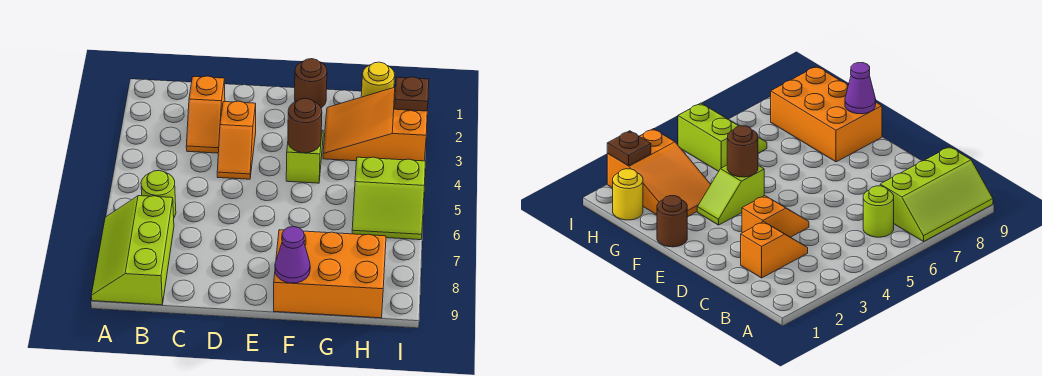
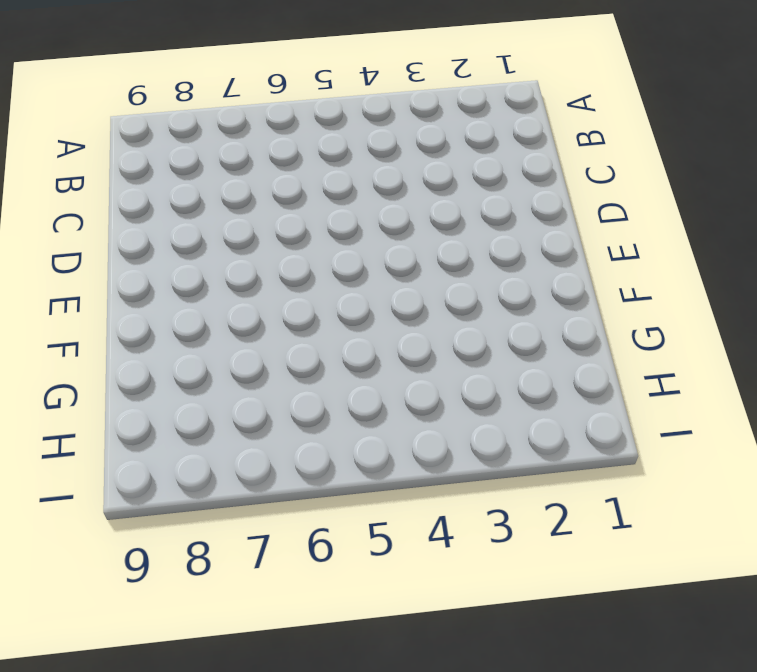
none -> lime 2x3 slope [91,196,174,305]
none -> lime 1x1 round brick [141,170,176,217]
none -> orange 1x2 slope [186,76,225,153]

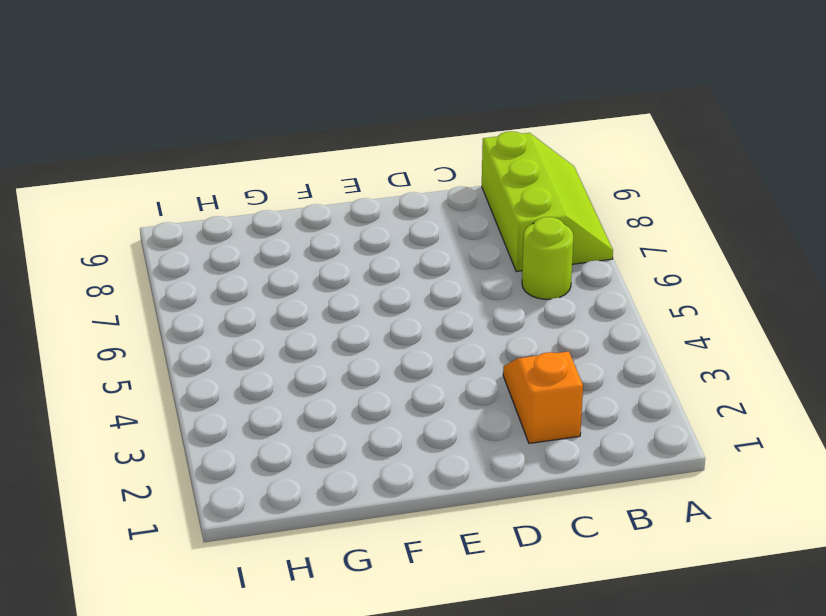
none -> orange 1x2 slope [217,101,256,179]
none -> brown 1x1 round brick [295,59,327,108]
none -> lime 1x2 slope [286,130,323,183]

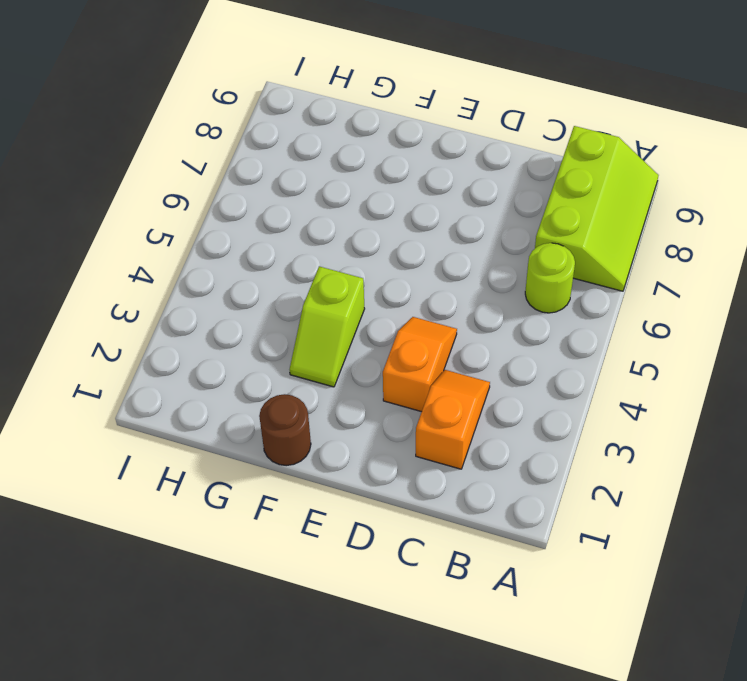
none -> orange 2x3 brick [274,230,386,318]
none -> orange 2x3 slope [323,87,427,161]
none -> yellow 1x1 round brick [361,62,395,97]

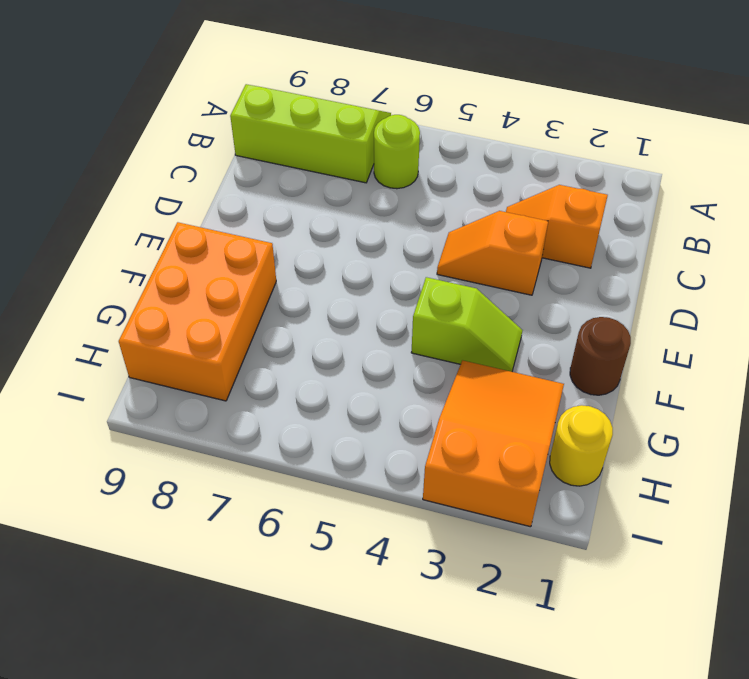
none -> lime 2x2 slope [352,157,425,240]
none -> brown 1x1 round brick [288,98,322,153]
none -> purple 1x1 cone [275,227,310,283]

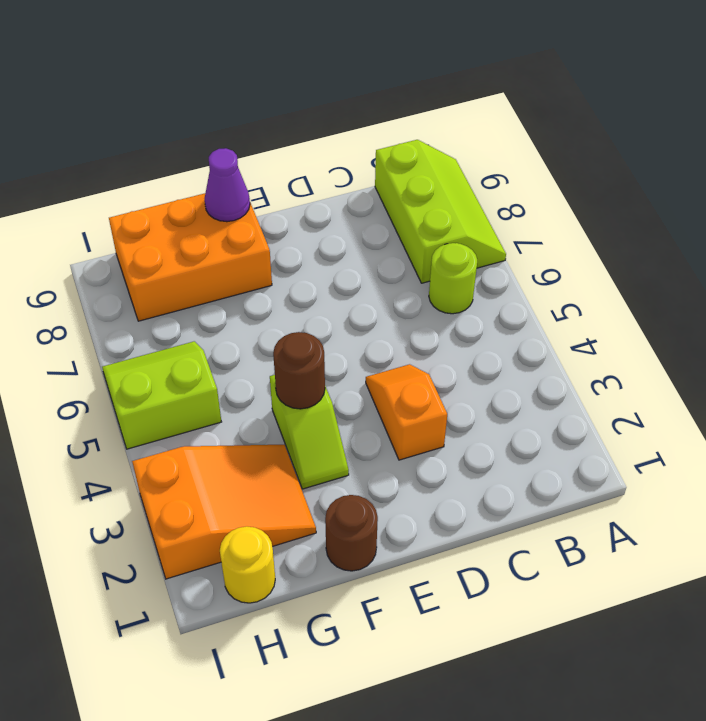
none -> orange 1x2 slope [186,76,225,153]
none -> brown 1x1 plate [395,77,429,111]

